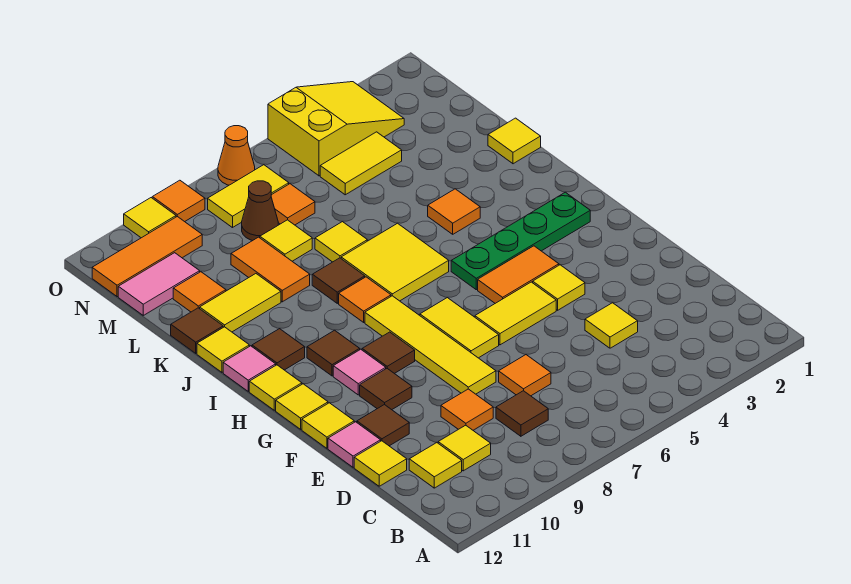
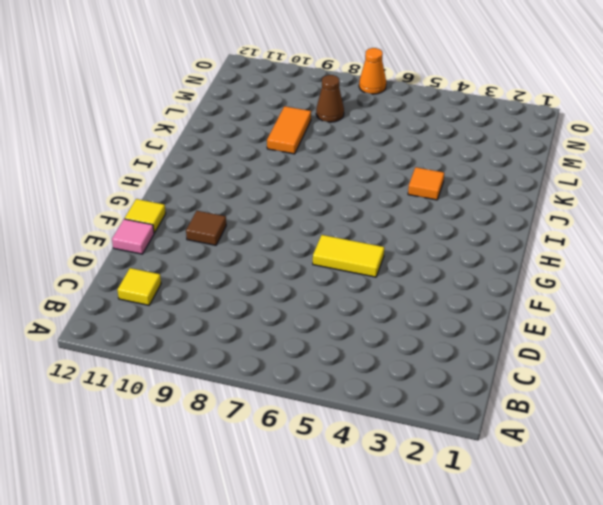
none -> brown 1x1 tile [496,391,548,436]
none -> yellow 1x1 tile [438,425,491,471]
none -> yellow 1x1 tile [585,303,638,348]
none -> orange 1x1 tile [499,355,551,396]

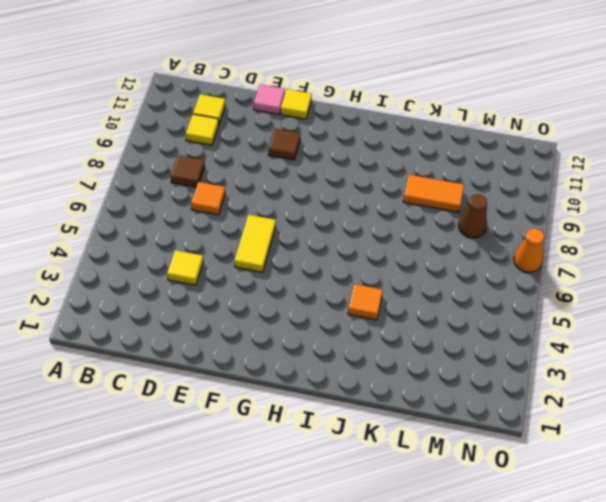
none -> orange 1x1 tile [441,389,493,430]
none -> yellow 1x1 tile [354,441,407,486]
none -> yellow 1x4 tile [365,296,496,394]
none -> brown 1x1 tile [357,405,409,446]

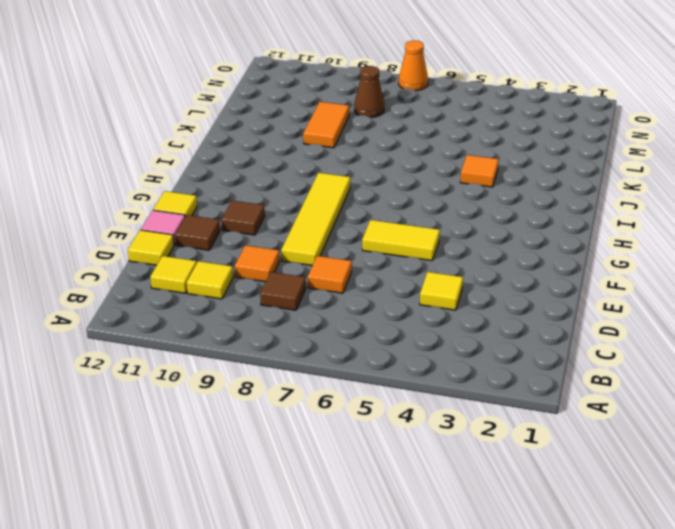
none -> yellow 1x1 tile [533,265,585,310]
none -> yellow 1x2 tile [420,298,499,358]
none -> orange 1x2 tile [478,246,559,303]
none -> brown 1x1 tile [362,332,415,374]

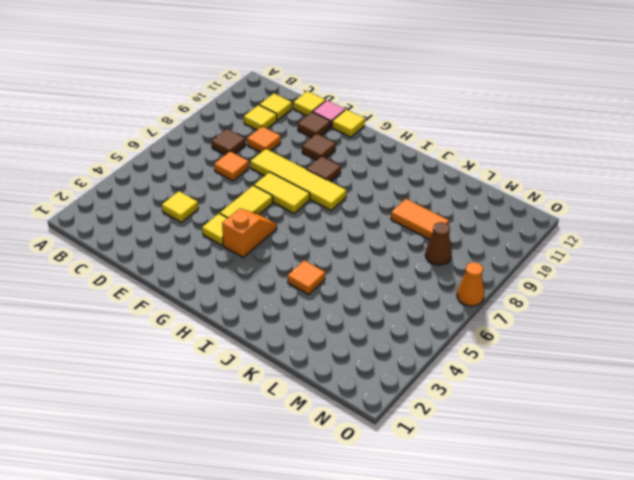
orange 1x2 slope [222,208,277,257] -> orange 1x2 tile [478,246,559,303]
none -> pink 1x1 tile [333,349,386,395]
none -> yellow 1x1 tile [276,384,328,429]
none -> green 1x4 plate [451,192,590,290]
none -> brown 1x1 tile [307,330,360,376]

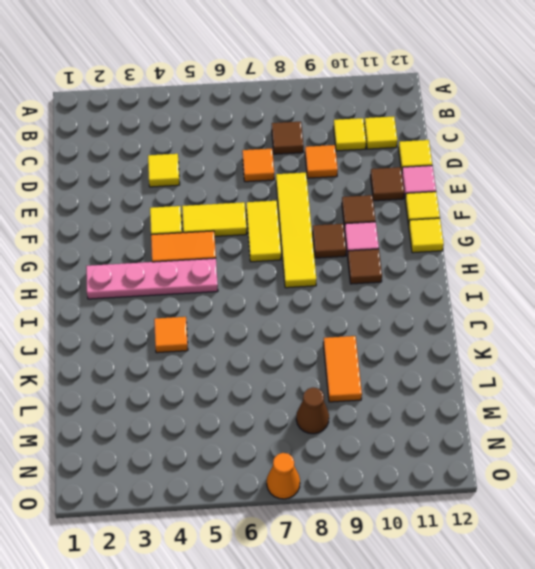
pink 1x4 plate [86,258,218,299] -> green 1x4 plate [451,192,590,290]
none -> yellow 1x1 tile [249,365,302,410]
none -> yellow 2x2 tile [341,223,449,301]
none -> orange 1x1 tile [339,277,391,322]
none -> brown 1x1 tile [252,329,305,370]

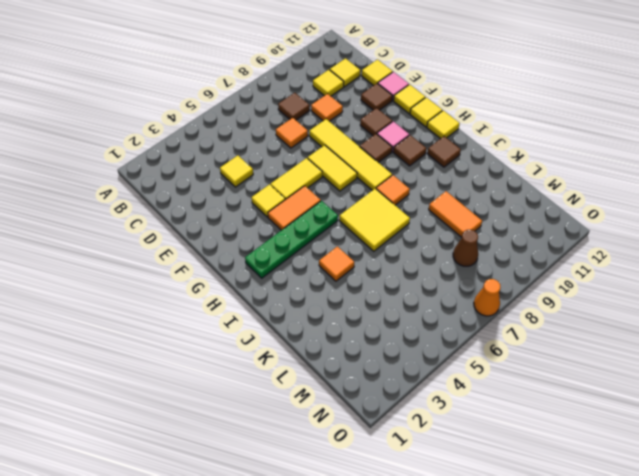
none -> pink 1x1 tile [223,346,276,391]
none -> brown 1x1 tile [312,258,365,303]
none -> yellow 1x1 tile [197,327,249,372]
none -> yellow 1x1 tile [488,118,541,164]

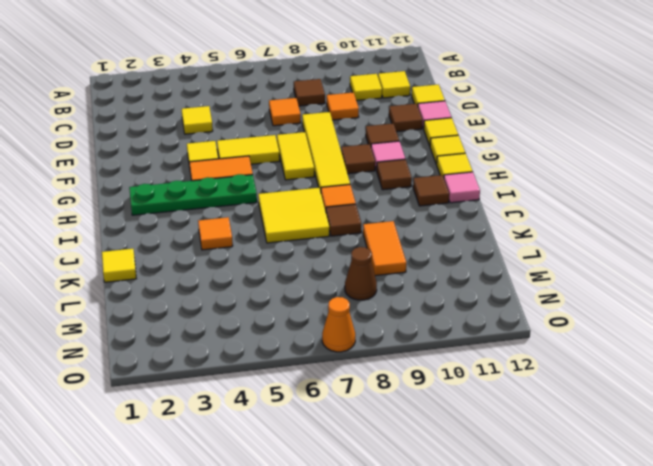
none -> yellow 1x1 tile [197,327,249,372]
none -> yellow 1x1 tile [315,222,367,262]
none -> yellow 1x2 tile [200,274,281,332]
none -> brown 1x1 tile [171,308,223,353]

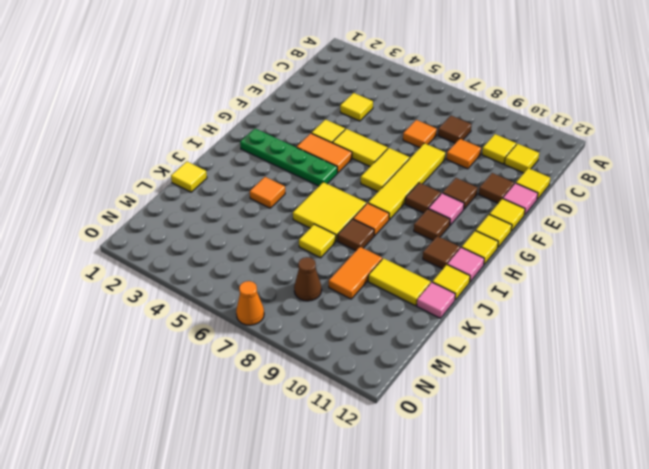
pink 1x1 tile [417,282,455,318] -> brown 1x1 tile [171,308,223,353]
none -> yellow 1x1 tile [260,220,312,261]
none -> orange 1x1 tile [173,272,226,312]
none -> yellow 1x2 tile [320,132,402,195]
none -> orange 1x1 tile [271,184,315,225]

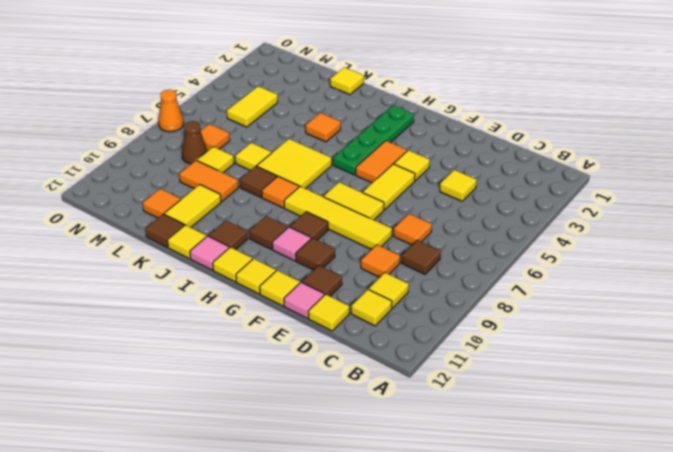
none -> pink 1x2 tile [118,253,200,315]
none -> yellow 2x3 slope [268,82,404,176]
none -> yellow 1x2 tile [208,165,289,228]
none -> orange 1x3 tile [92,217,202,297]

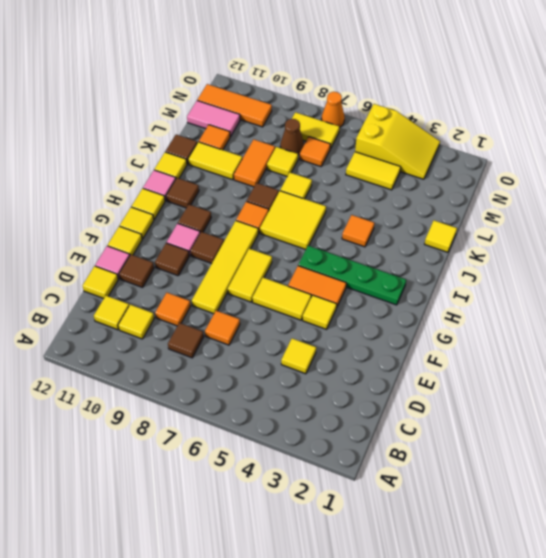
none -> orange 1x1 tile [152,180,205,222]
none -> yellow 1x1 tile [124,198,176,238]

